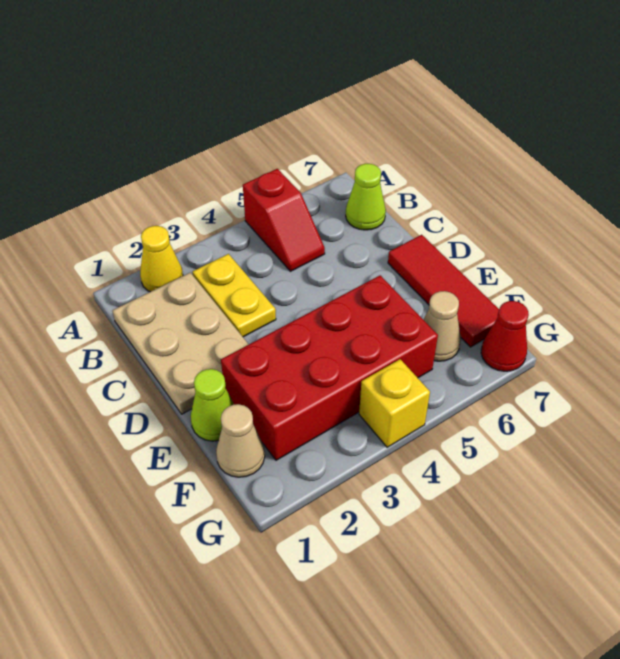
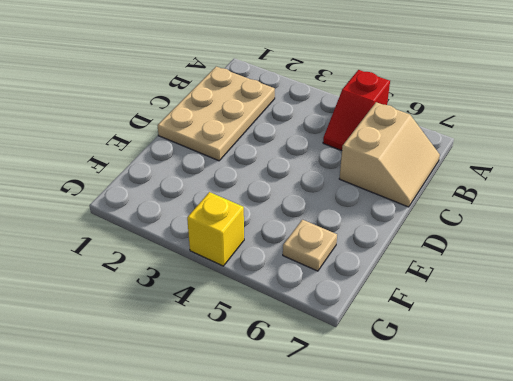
tan 2x2 slope [339,102,440,207] -> lime 1x1 cone [346,164,386,230]
tan 1x1 plate [283,220,337,271] -> tan 1x1 cone [424,291,461,361]
none -> yellow 1x1 cone [140,226,183,292]
none -> yellow 1x2 plate [192,254,276,337]
none -> red 1x3 tile [388,235,499,347]

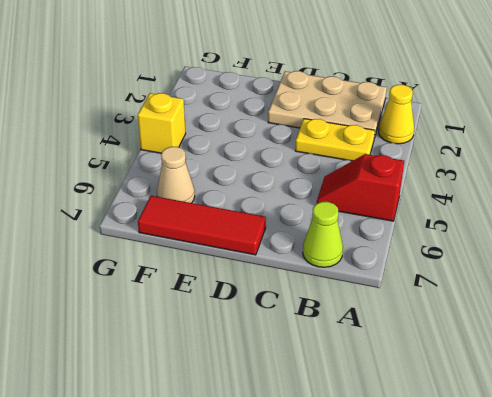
none -> lime 1x1 cone [191,369,234,441]
none -> red 2x4 brick [221,275,438,460]
none -> tan 1x1 cone [216,404,265,477]

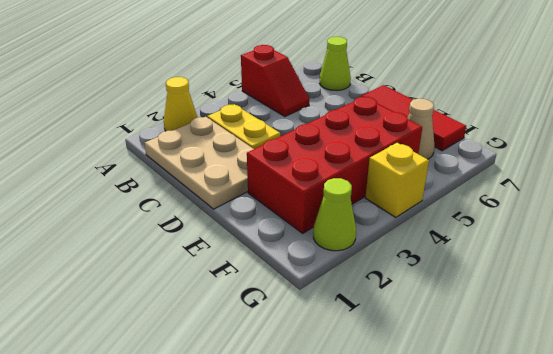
lime 1x1 cone [313,178,356,251] -> lime 1x1 cone moved to [191,369,234,441]
none -> tan 1x1 cone [216,404,265,477]
none -> red 1x1 cone [481,301,529,371]

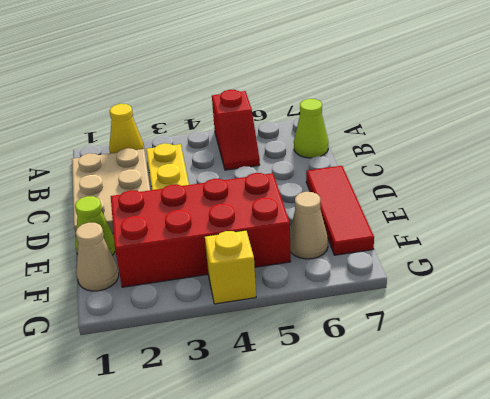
none -> red 1x1 cone [481,301,529,371]

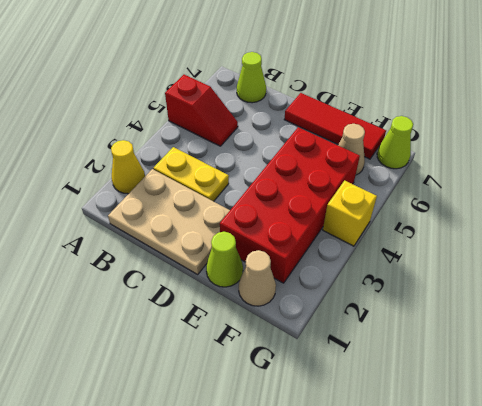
lime 1x1 cone [377,116,413,169] -> red 1x1 cone [481,301,529,371]

